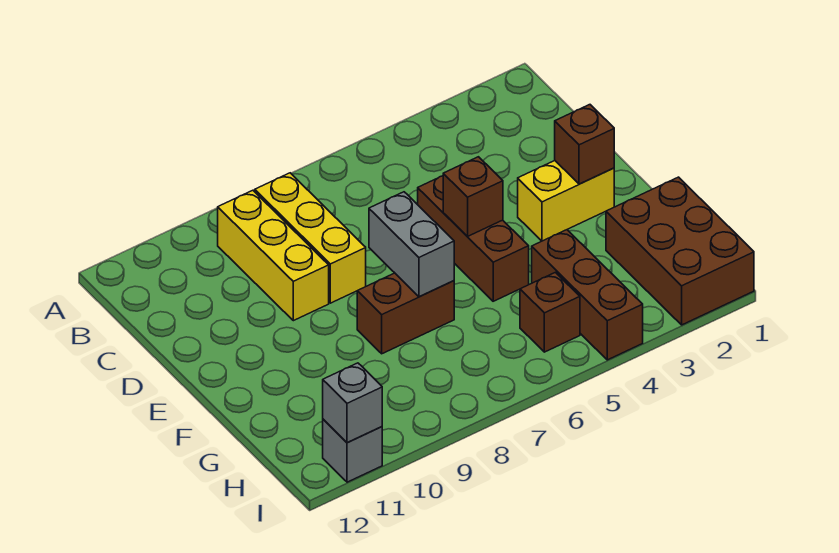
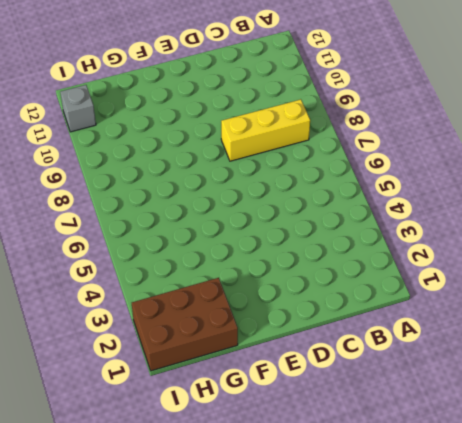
none -> yellow 1x3 brick [218,190,329,321]
none -> brown 1x3 brick [418,176,529,301]
none -> yellow 1x2 brick [518,161,614,241]

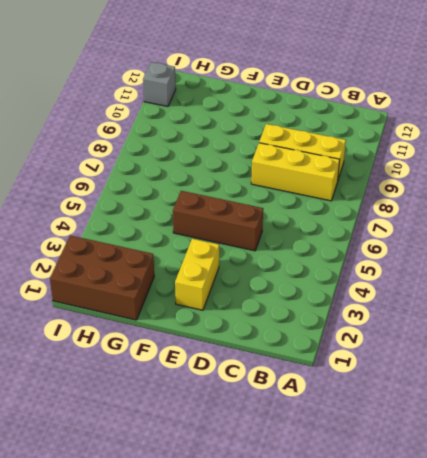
none -> brown 1x2 brick [357,273,454,354]
none -> brown 1x3 brick [532,230,643,360]
none -> brown 1x1 brick [520,272,580,352]

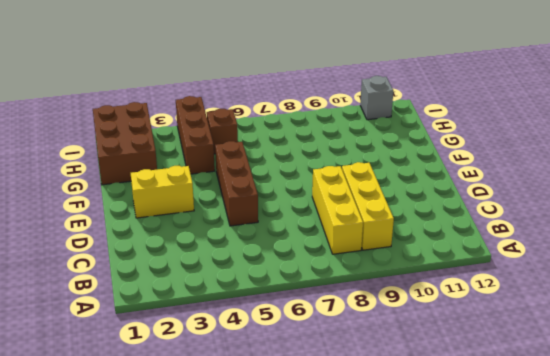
none -> brown 1x2 brick [357,273,454,354]
none -> brown 1x1 brick [555,105,614,184]
none -> brown 1x1 brick [443,157,503,237]

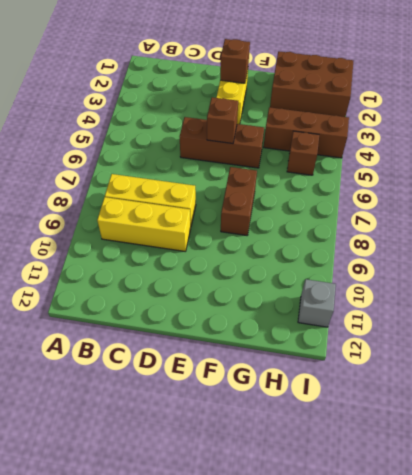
none -> grey 1x2 brick [369,192,454,297]
none -> grey 1x1 brick [323,363,382,443]

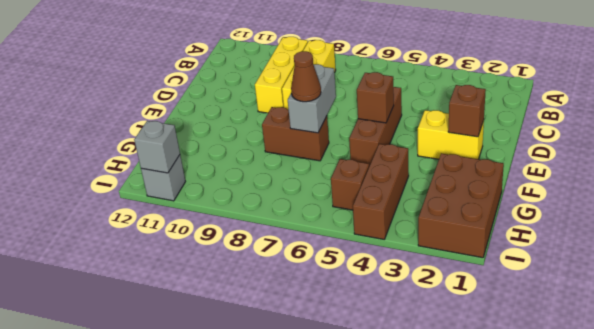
brown 1x1 cone [291,51,321,102] -> none

